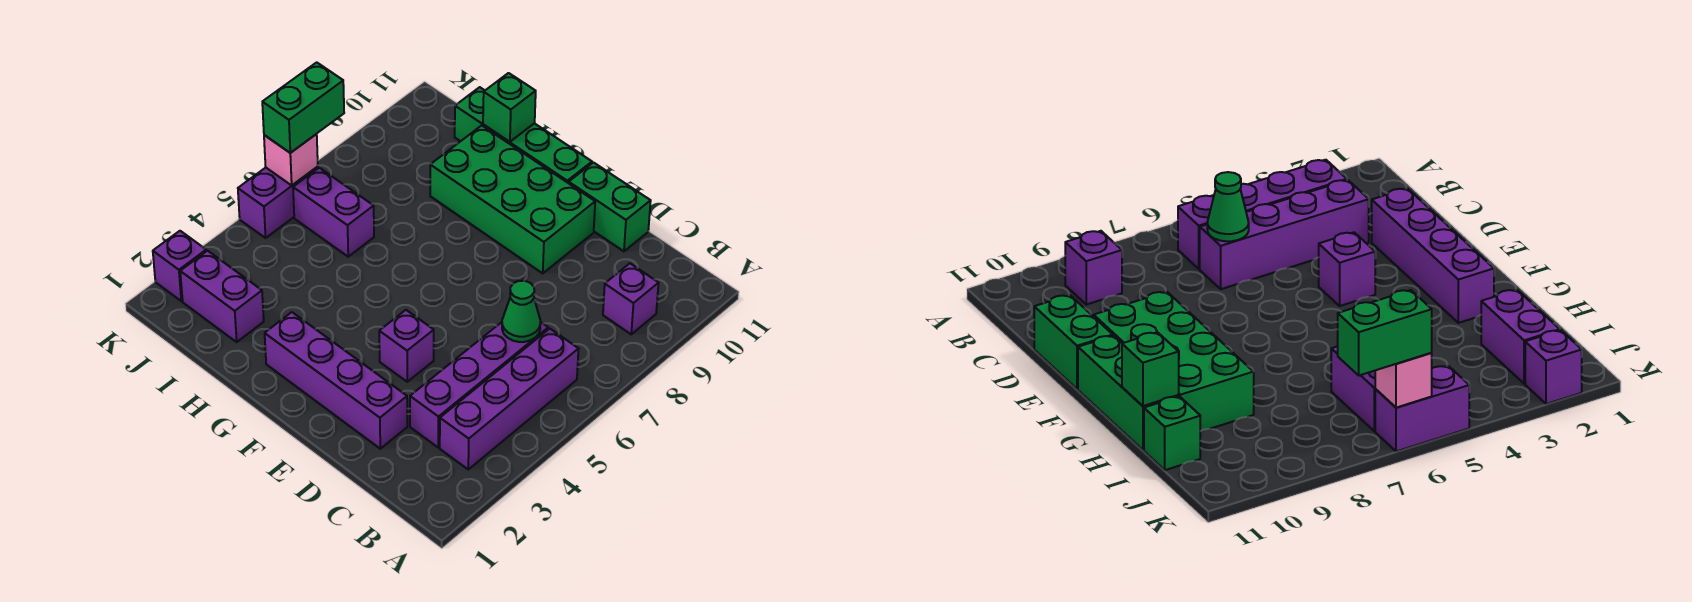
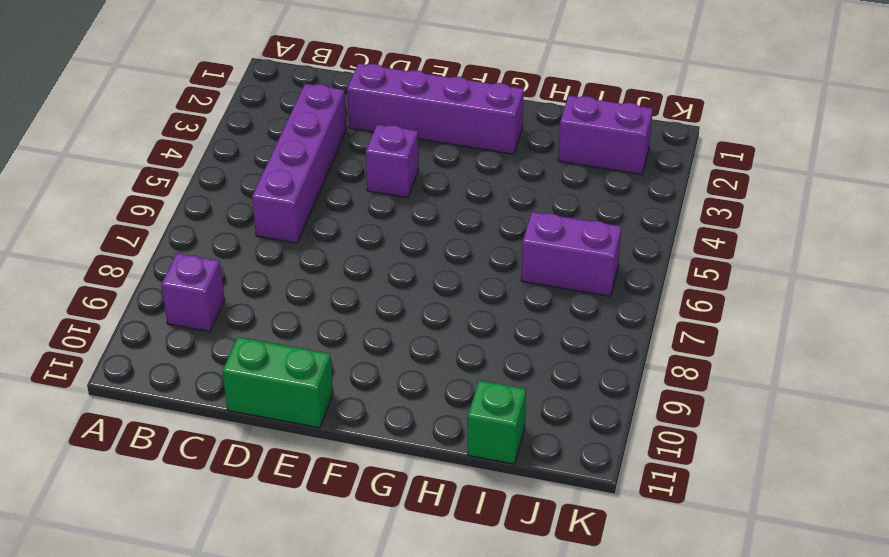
none -> purple 1x4 brick [440,329,578,469]
none -> green 2x4 brick [430,126,595,273]
none -> green 1x3 brick [483,123,592,183]

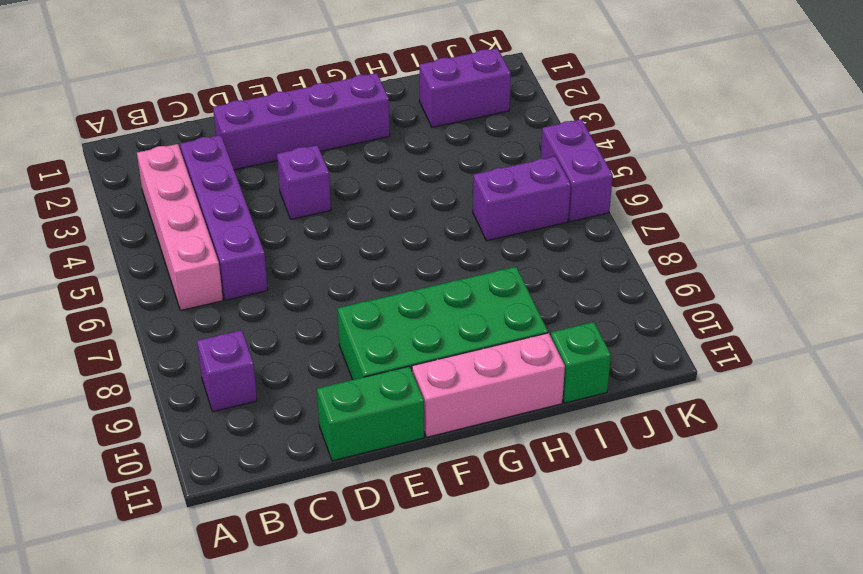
pink 1x4 brick [137,144,223,310] -> purple 1x4 brick [440,329,578,469]
pink 1x3 brick [412,333,565,437] -> green 1x3 brick [483,123,592,183]
none -> purple 1x1 brick [153,231,206,301]
none -> green 1x1 cone [502,281,540,342]
none -> green 1x1 brick [483,73,536,142]

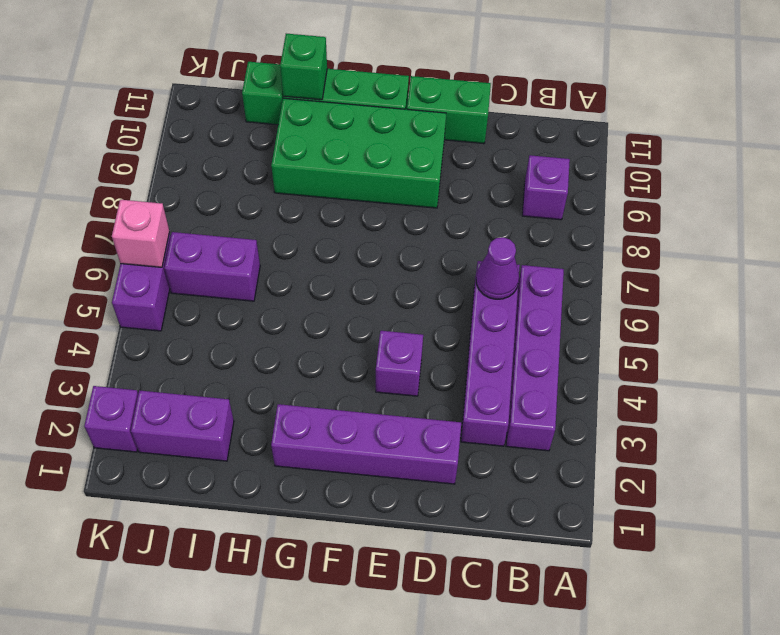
purple 1x1 cone [476,237,519,299] -> green 1x1 cone [502,281,540,342]
none -> green 1x2 brick [262,62,344,153]

